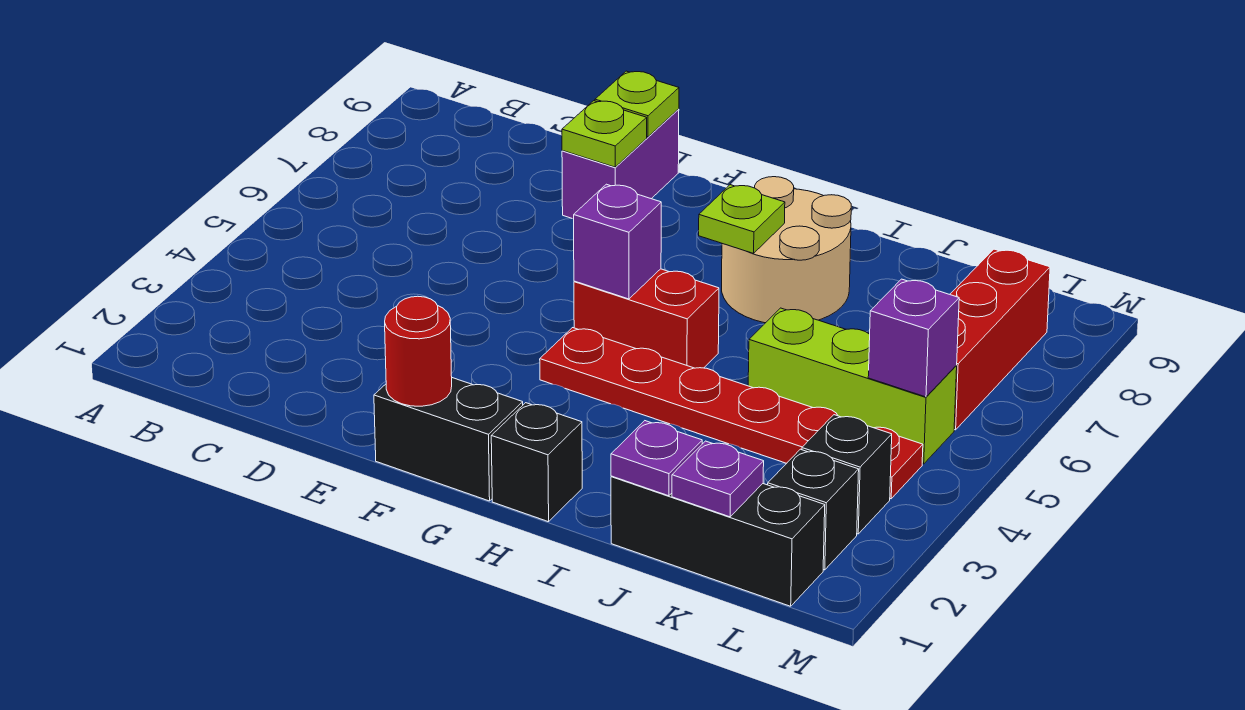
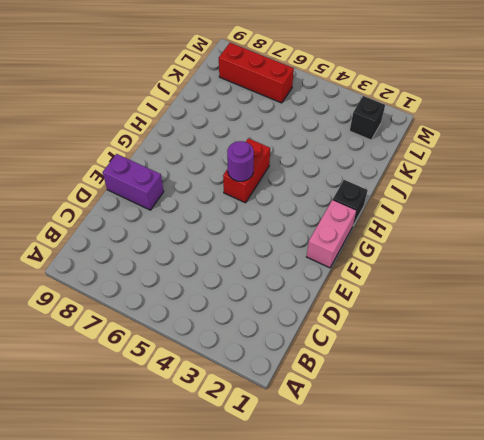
pink 1x2 brick [307,200,356,268] -> black 1x2 brick [374,378,523,501]
purple 1x1 round brick [227,141,254,181] -> purple 1x1 brick [574,184,661,299]
none -> red 1x6 plate [540,328,923,499]
none -> tan 2x2 round brick [722,177,851,323]
none -> black 1x3 brick [611,476,825,606]

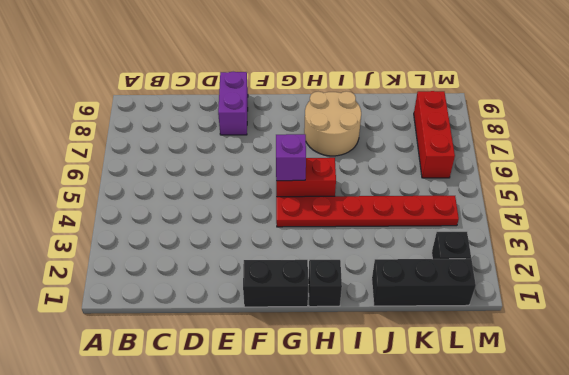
none -> lime 1x3 brick [748,308,957,464]
none -> black 1x1 brick [802,415,892,534]
none -> lime 1x1 plate [562,101,647,167]

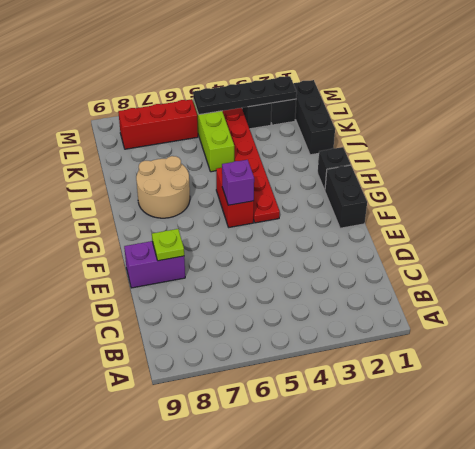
black 1x4 plate [193,76,297,115] -> purple 1x1 brick [868,279,959,397]
none -> lime 1x1 plate [595,71,679,137]
none -> red 1x1 round brick [385,296,452,406]
none -> lime 1x1 plate [699,185,785,253]

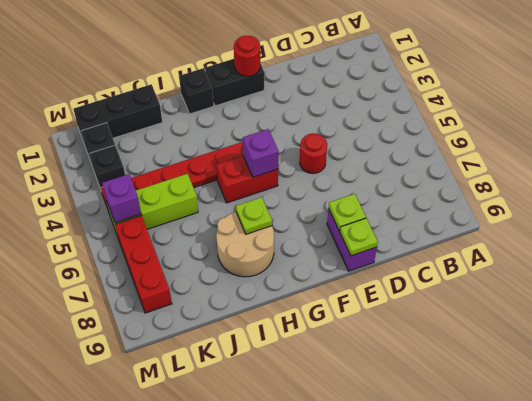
red 1x1 round brick [300,133,327,174] -> none
none -> purple 1x1 plate [611,421,702,496]
none -> purple 1x1 plate [672,441,764,517]

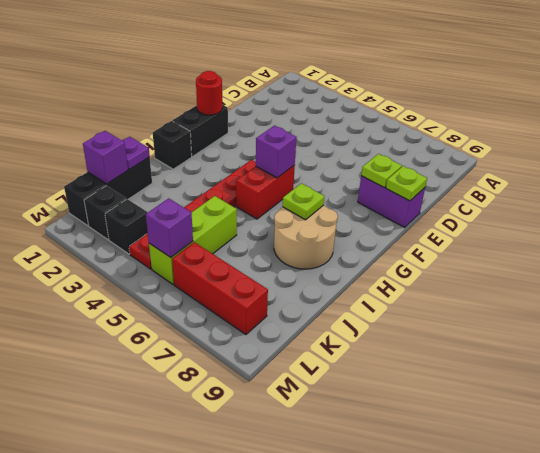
purple 1x1 brick [83,131,128,184] -> purple 1x1 plate [672,441,764,517]

